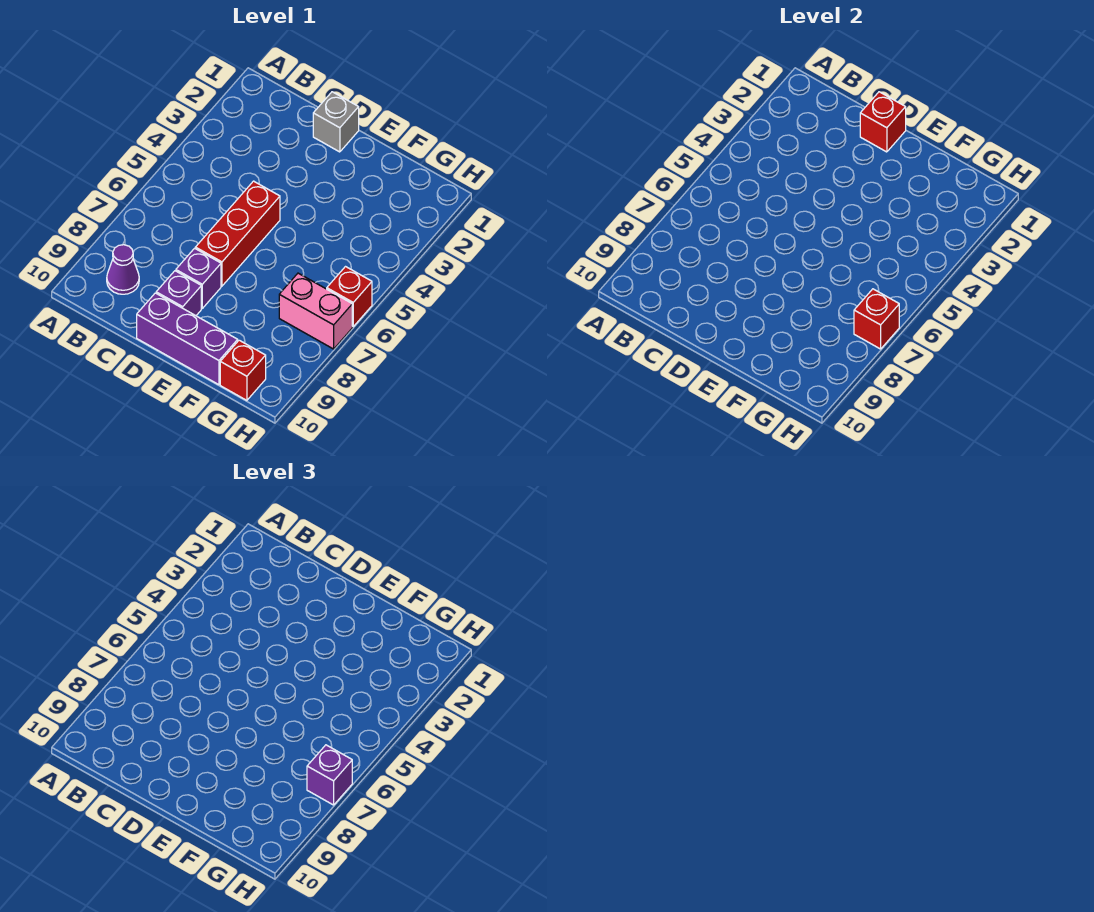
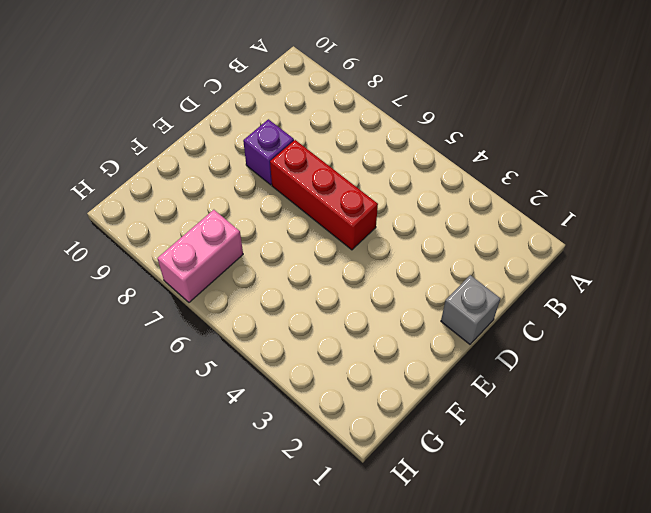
none -> purple 1x1 cone [107,245,139,294]
none -> purple 1x1 brick [156,271,201,316]
none -> purple 1x3 brick [137,293,238,385]

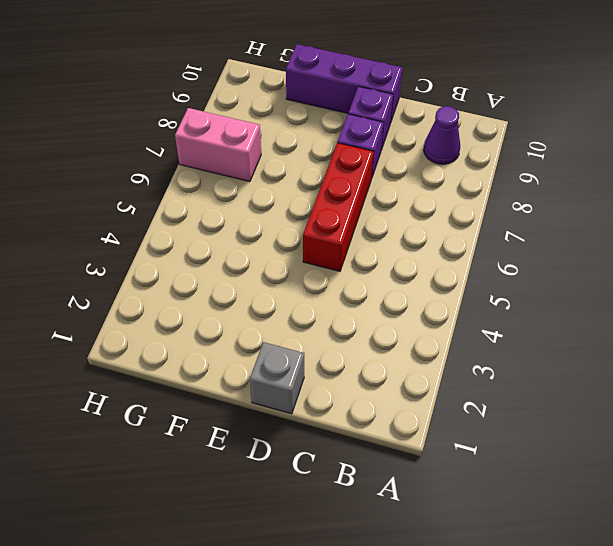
none -> red 1x1 brick [220,340,266,400]
none -> red 1x1 brick [327,267,372,326]
none -> red 1x1 brick [860,92,906,152]

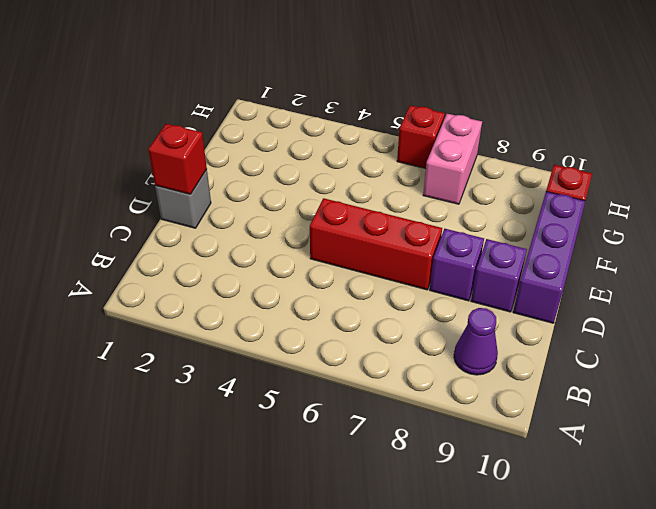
none -> red 1x1 brick [854,289,899,349]
none -> purple 1x1 brick [307,745,352,805]

